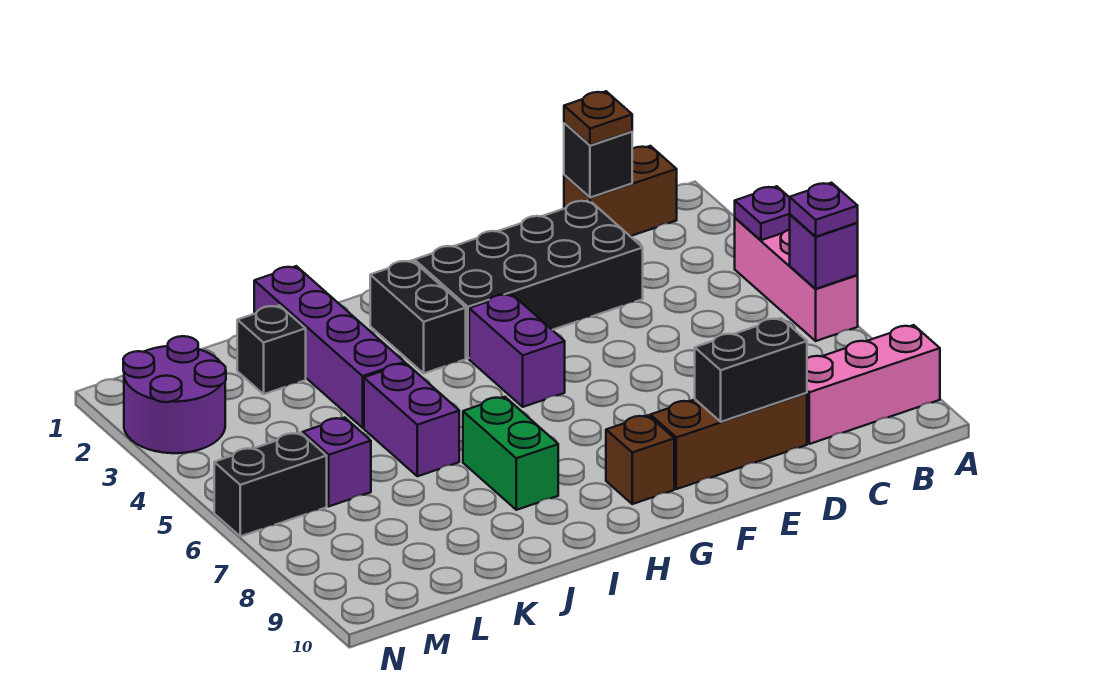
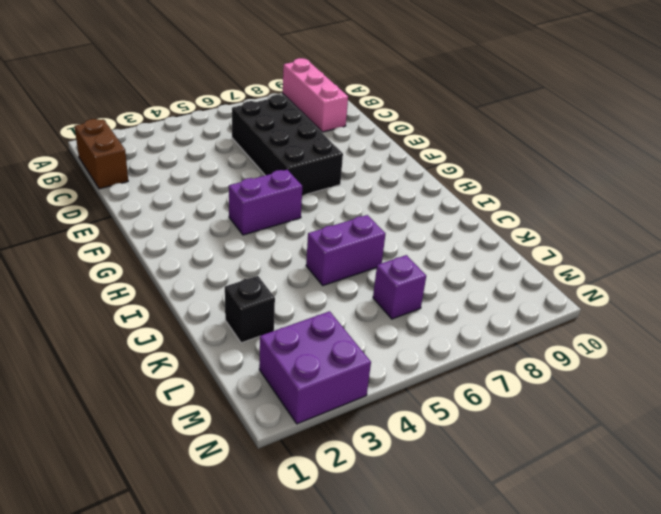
black 2x4 brick [232,95,343,196] -> black 2x4 brick moved to [414,200,643,358]
purple 2x2 brick [259,311,371,424] -> purple 2x2 round brick [123,336,226,453]
none -> pink 1x3 brick [735,218,858,341]
none -> brown 1x3 brick [650,393,807,489]
none -> brown 1x1 brick [606,415,674,504]

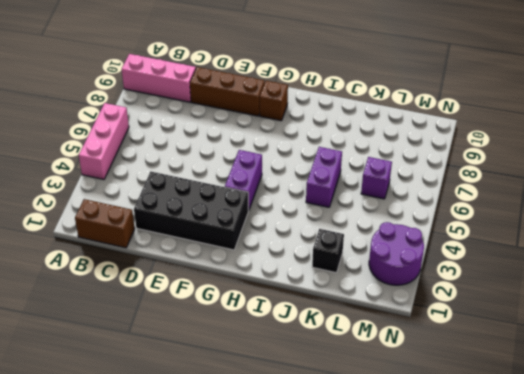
none -> black 1x2 brick [370,260,466,373]
none -> green 1x2 brick [463,397,558,510]
none -> purple 1x4 brick [254,266,405,428]

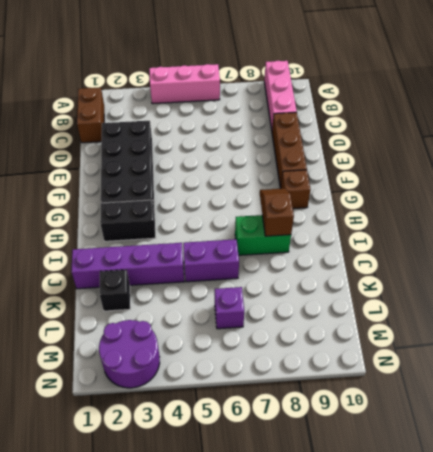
brown 1x2 slope [260,188,294,236] -> none
none -> purple 1x2 brick [469,294,565,407]
none -> black 1x2 brick [214,433,327,536]
none -> purple 1x1 plate [735,186,790,240]

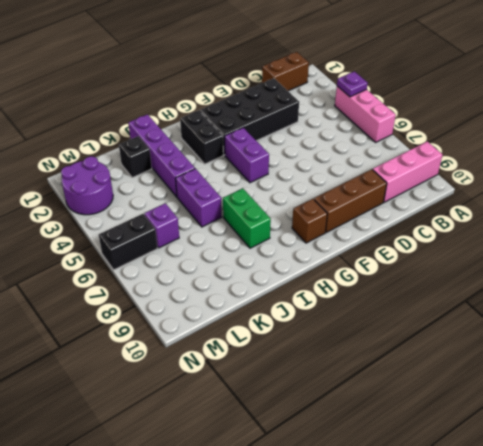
none -> purple 1x1 brick [790,215,858,289]
none -> black 1x1 brick [564,123,632,198]
none -> black 1x2 brick [695,318,807,422]

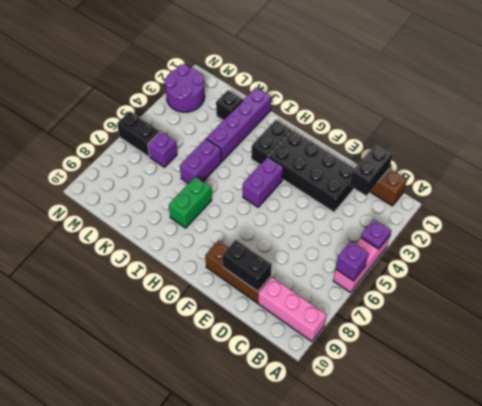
black 1x2 brick [350,144,393,196] -> black 1x1 brick [564,123,632,198]
none -> brown 1x1 brick [606,415,674,504]
none -> purple 1x1 plate [790,183,858,237]
none -> brown 1x1 plate [564,91,632,145]

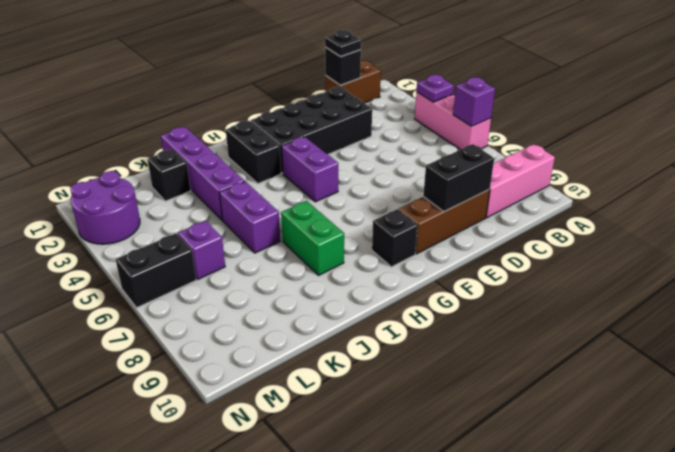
black 1x1 plate [325,30,361,57] -> brown 1x1 plate [564,91,632,145]
black 1x1 brick [372,209,418,267] -> brown 1x1 brick [606,415,674,504]
none -> purple 1x1 plate [790,183,858,237]

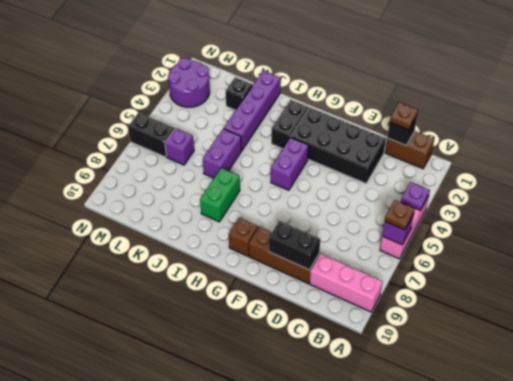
brown 1x1 plate [385,200,415,230] -> purple 1x1 plate [790,183,858,237]

